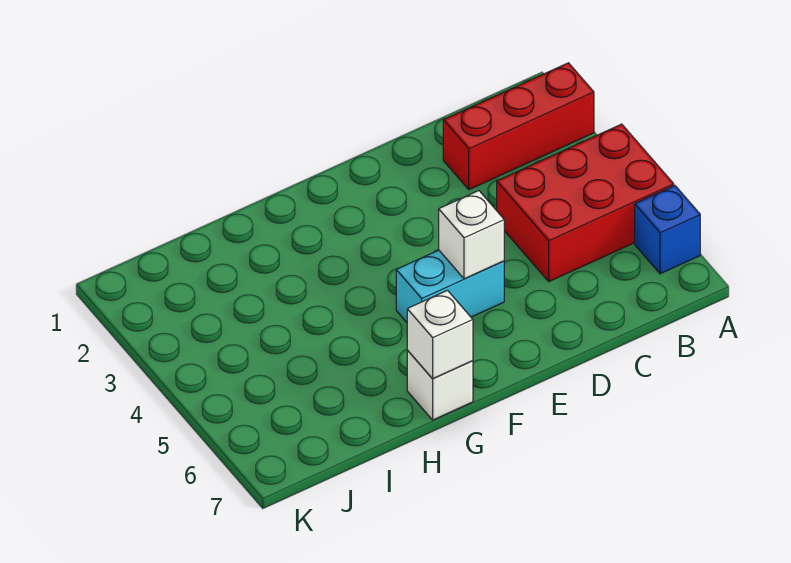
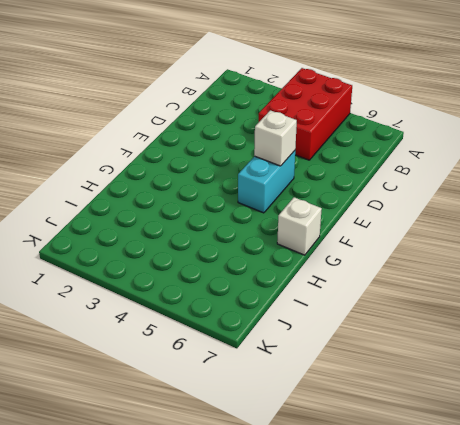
none -> red 1x3 brick [443,63,594,190]
none -> blue 1x1 brick [635,186,700,274]

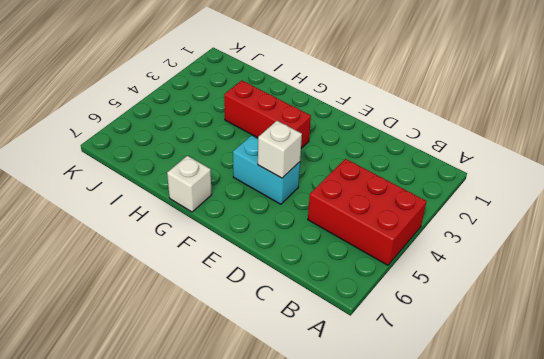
red 1x3 brick [224,80,311,148] -> red 1x3 brick moved to [443,63,594,190]
none -> blue 1x1 brick [635,186,700,274]
none -> white 1x1 brick [407,290,473,379]

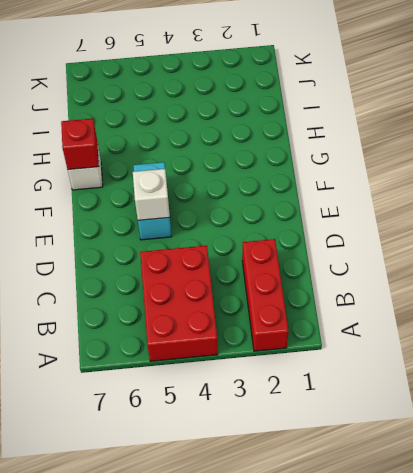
red 1x1 brick [61,118,99,169] -> white 1x1 brick [407,290,473,379]
none -> blue 1x1 brick [635,186,700,274]

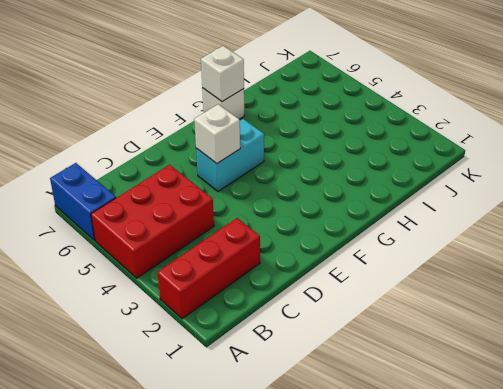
blue 1x2 brick [50,163,116,240] -> blue 1x1 brick [635,186,700,274]

